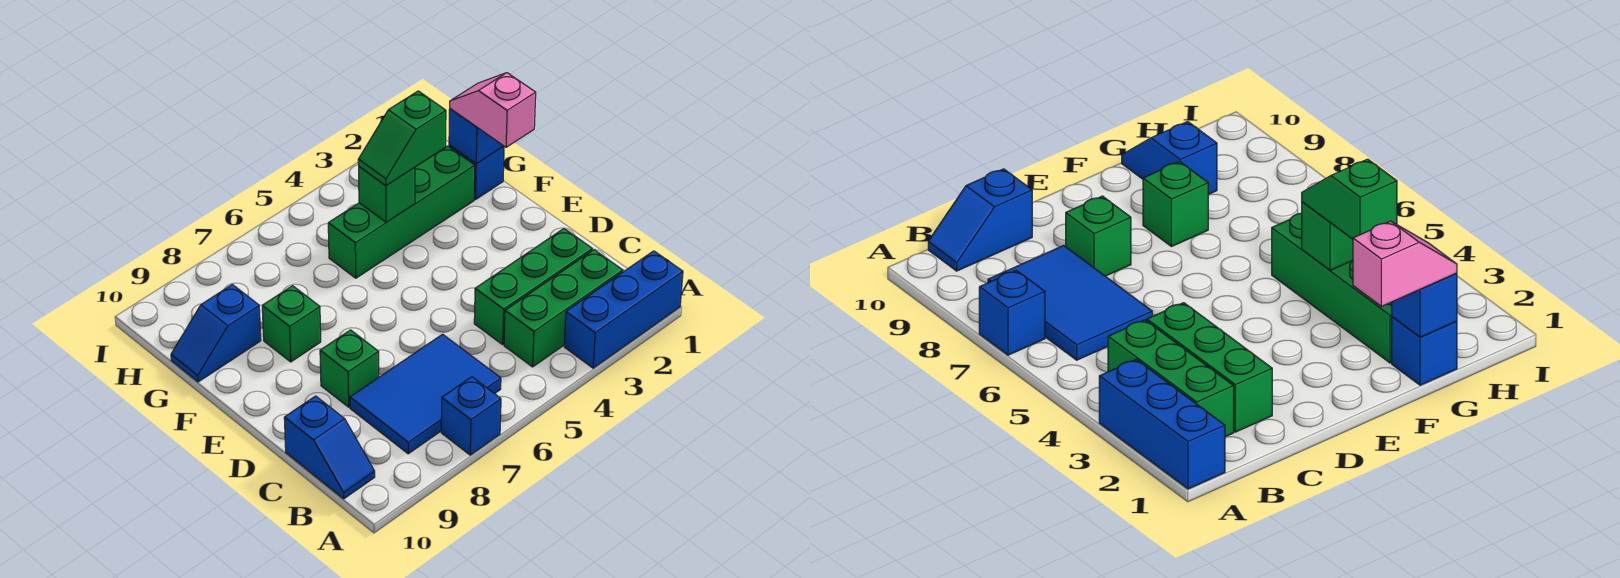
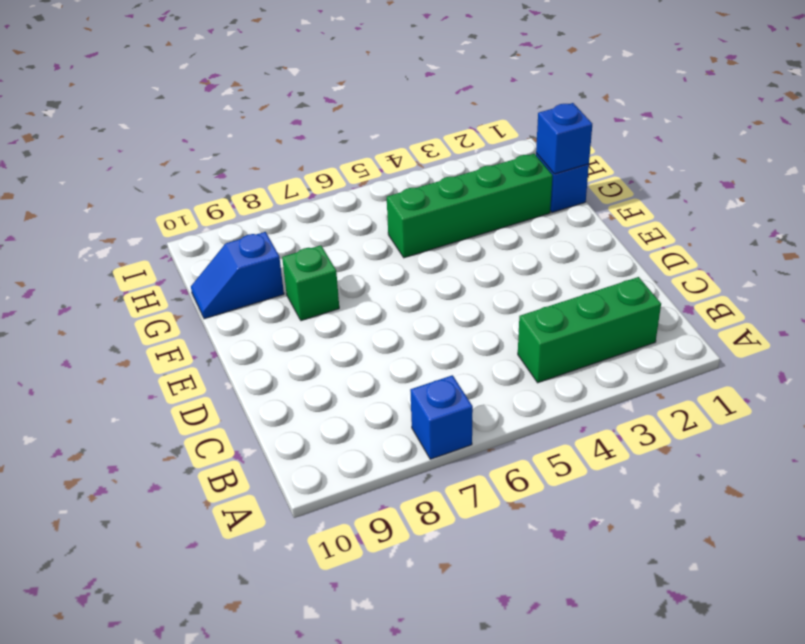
none -> blue 1x3 brick [564,251,683,368]
none -> blue 2x3 tile [350,334,501,454]
none -> blue 1x2 slope [284,396,375,499]

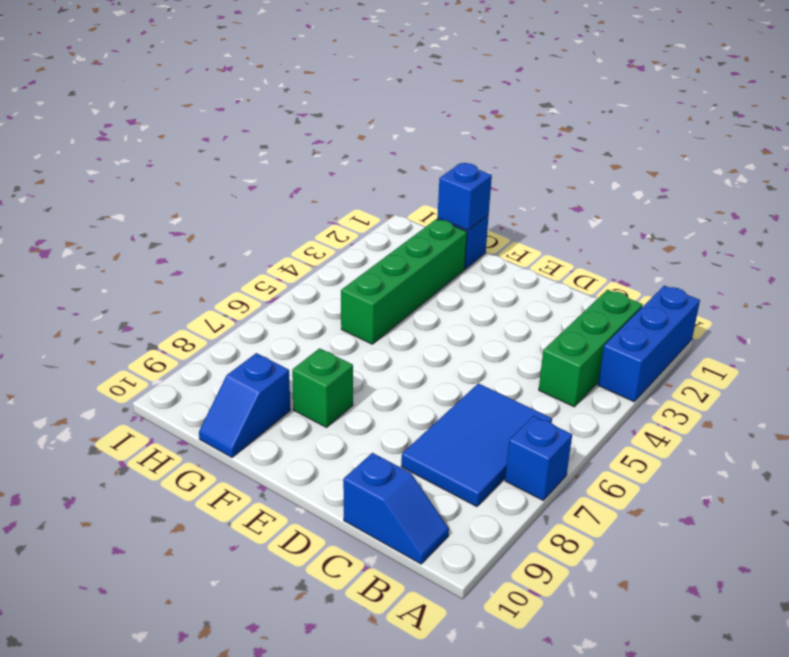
none -> green 1x3 brick [474,229,592,345]
none -> green 1x1 brick [320,330,379,407]
none -> green 1x1 brick [359,167,415,222]

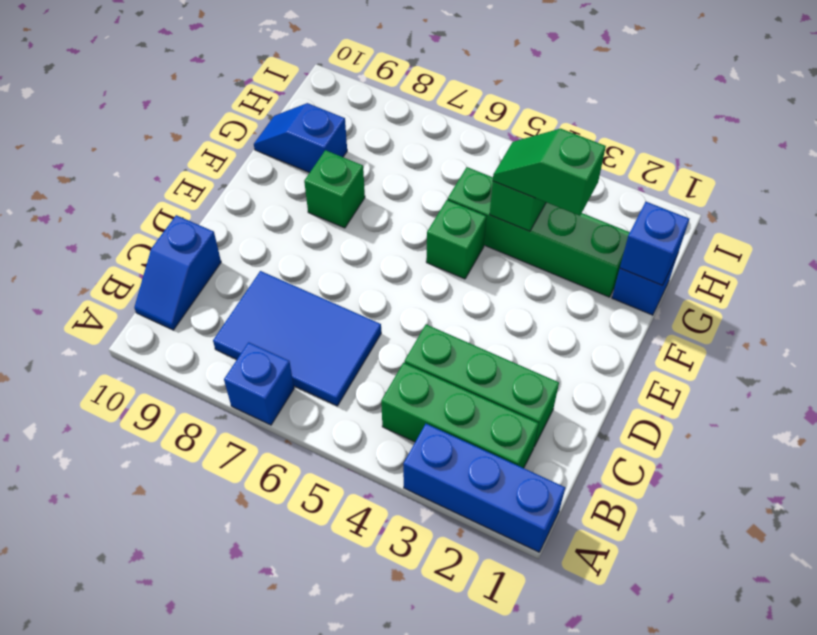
green 1x1 brick [426,200,486,279] -> green 1x1 brick moved to [320,330,379,407]
none -> pink 1x2 slope [450,73,536,147]

